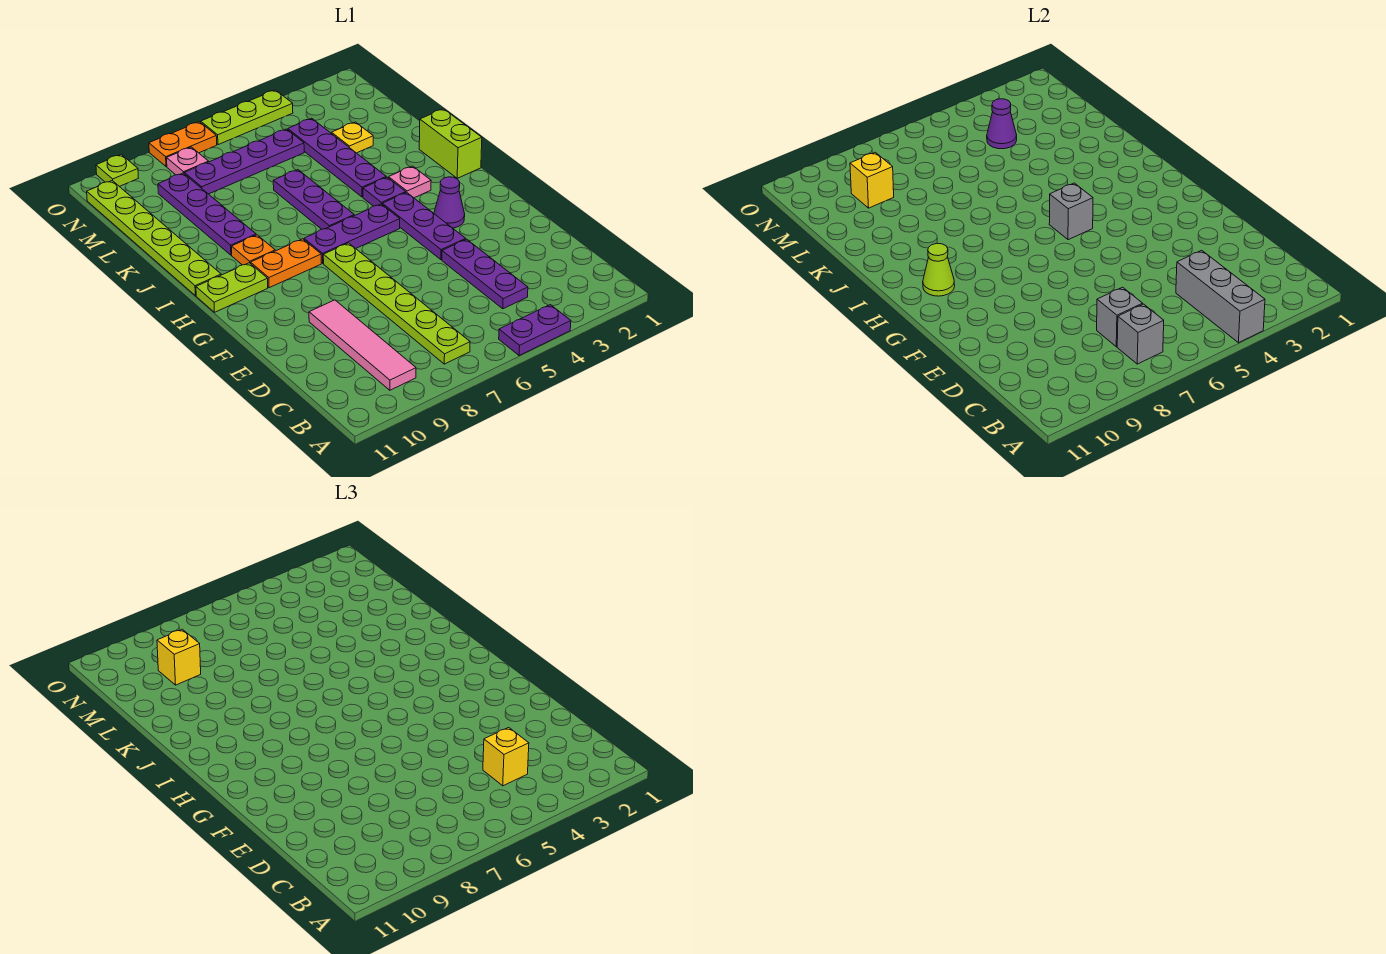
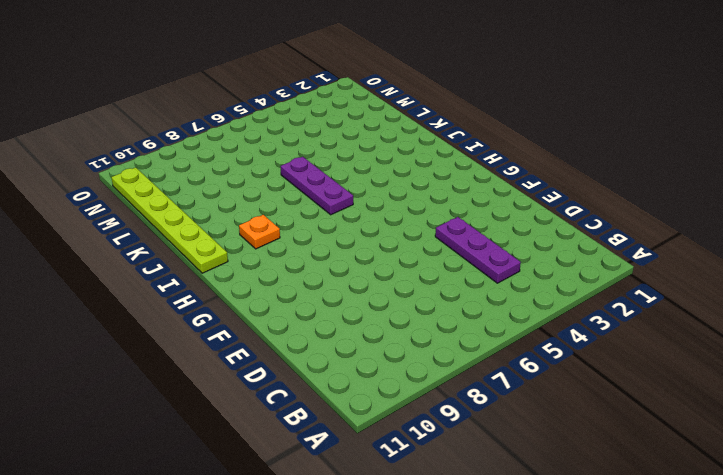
none -> purple 1x2 plate [499,305,571,356]
none -> lime 1x6 plate [323,243,470,364]
none -> pink 1x4 tile [309,300,416,390]
none -> purple 1x3 plate [382,192,466,260]

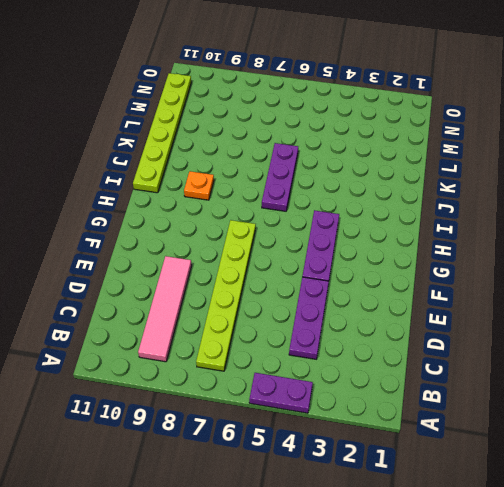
none -> purple 1x1 cone [434,177,465,228]
none -> purple 1x3 plate [304,204,400,263]
none -> orange 1x2 plate [251,239,321,288]
none -> lime 1x2 plate [196,263,268,312]

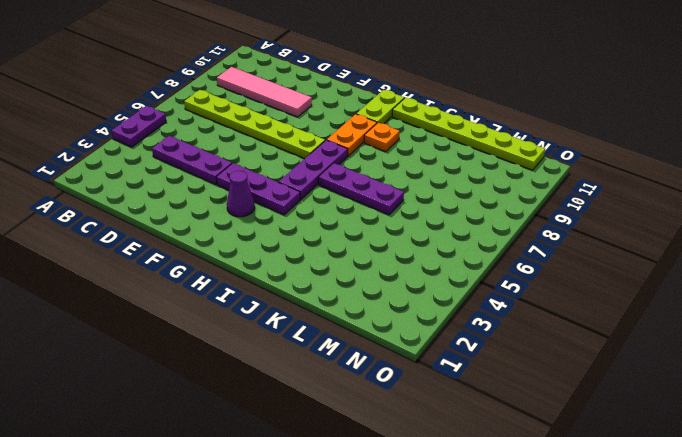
none -> lime 1x2 brick [419,109,482,178]
none -> pink 1x1 plate [389,166,431,198]
none -> purple 1x1 plate [363,177,406,206]
none -> purple 1x4 plate [288,118,386,197]

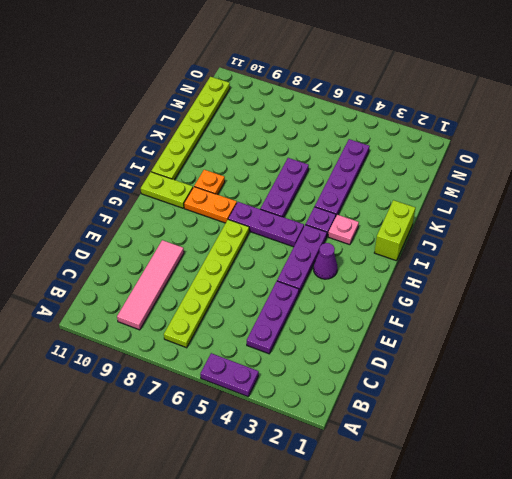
none -> purple 1x4 plate [158,173,256,255]
none -> yellow 1x1 plate [332,122,373,153]
none -> purple 1x4 plate [184,129,304,194]
none -> pink 1x1 plate [167,147,209,175]

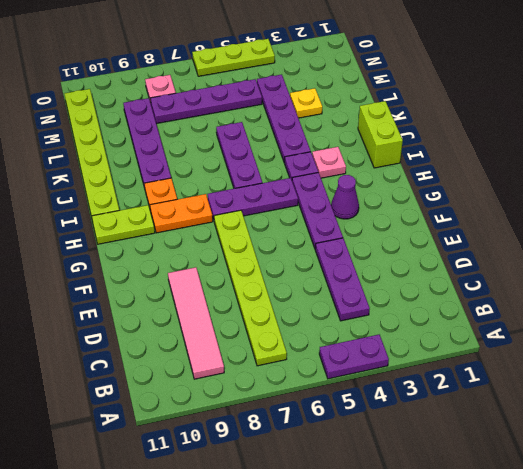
none -> orange 1x2 plate [149,122,217,167]
none -> lime 1x1 plate [96,154,138,186]
none -> grey 1x3 brick [1176,250,1265,343]
none -> grey 1x1 brick [1117,304,1164,364]

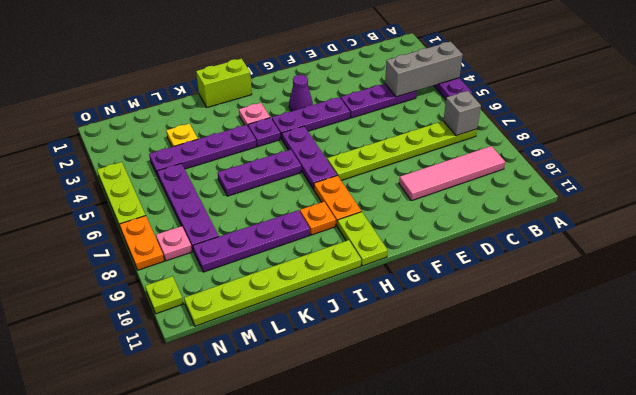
none -> grey 1x1 brick [1097,287,1143,347]
none -> grey 1x1 brick [1049,183,1093,240]
none -> lime 1x1 cone [923,244,955,296]
none -> purple 1x1 cone [987,99,1017,149]

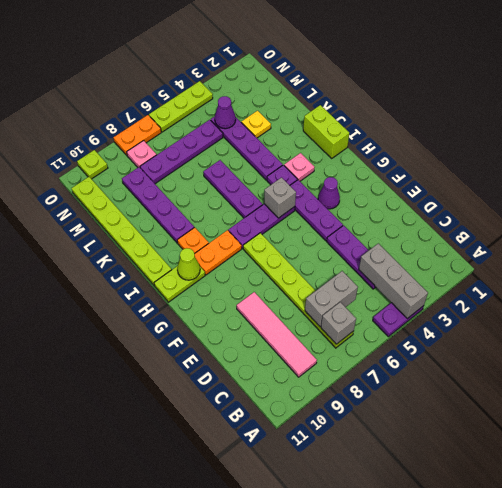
grey 1x2 brick [305,271,358,327] -> grey 1x1 brick [1097,287,1143,347]
none -> yellow 1x1 brick [850,152,894,208]
none -> yellow 1x1 brick [483,727,529,786]
none -> yellow 1x1 brick [157,629,201,685]

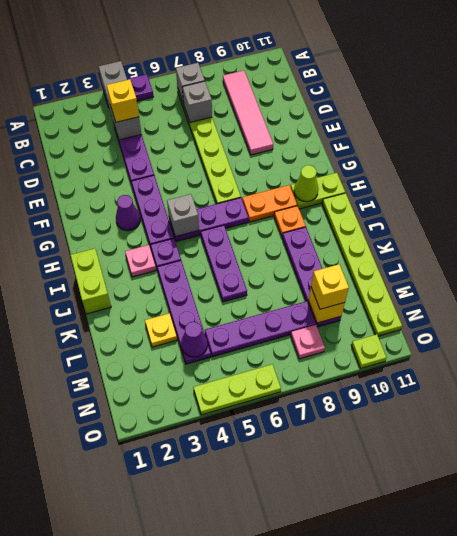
none -> orange 1x2 plate [149,122,217,167]

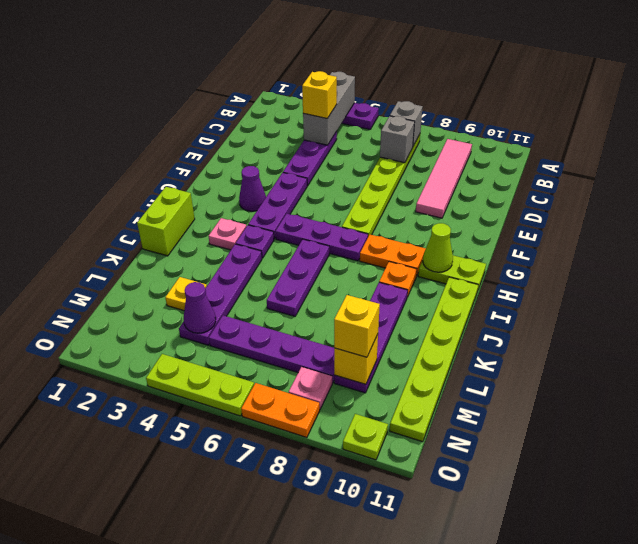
none -> grey 1x1 brick [1049,183,1093,240]

